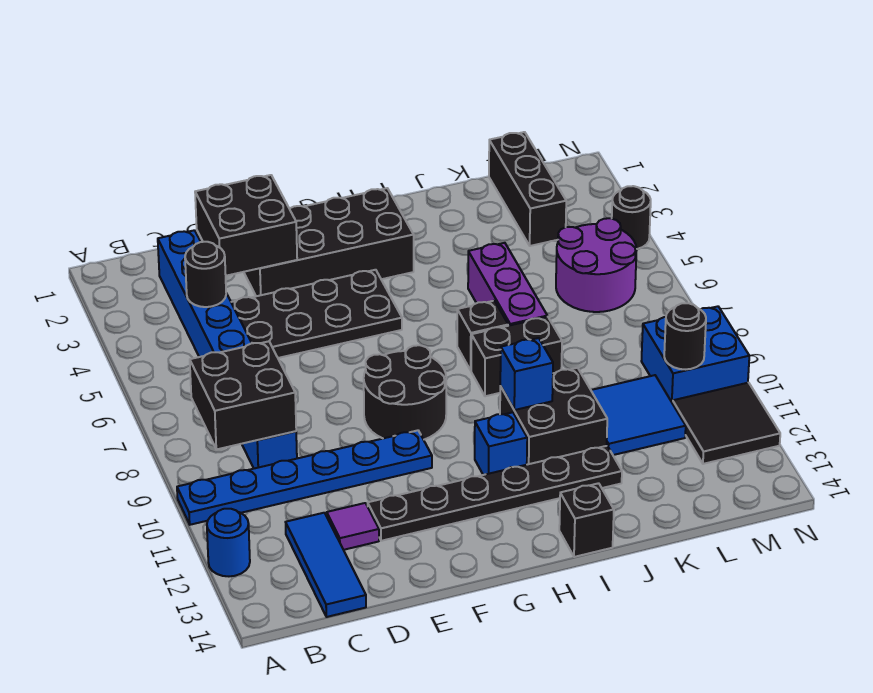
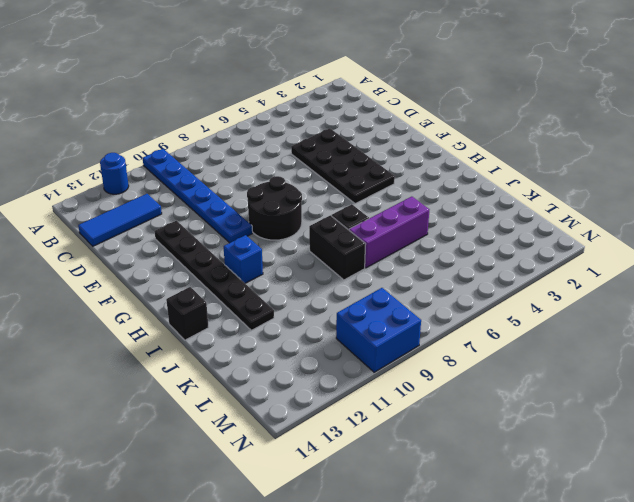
none -> blue 1x8 brick [158,230,297,468]
none -> purple 1x1 tile [327,503,379,550]
none -> black 2x4 brick [244,188,414,296]

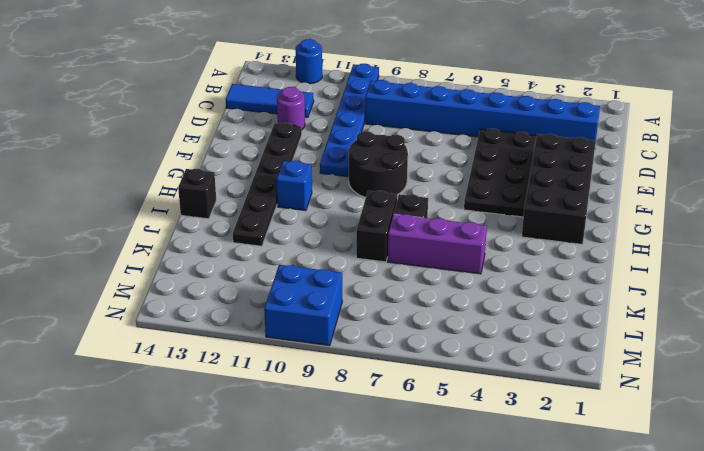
purple 1x1 round brick [277,87,305,129] -> purple 1x1 tile [327,503,379,550]
none -> black 2x2 brick [500,368,607,465]
none -> blue 2x2 tile [591,375,686,455]
none -> black 1x3 brick [489,132,566,246]

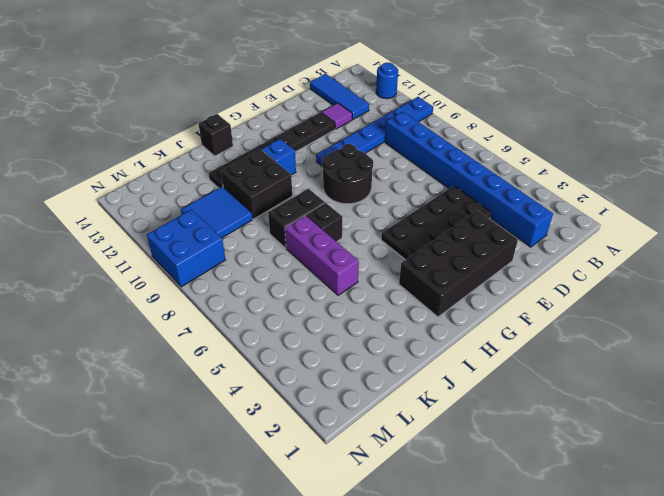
none -> black 1x3 brick [489,132,566,246]
none -> purple 2x2 round brick [556,218,637,312]
none -> black 2x2 tile [673,383,780,464]

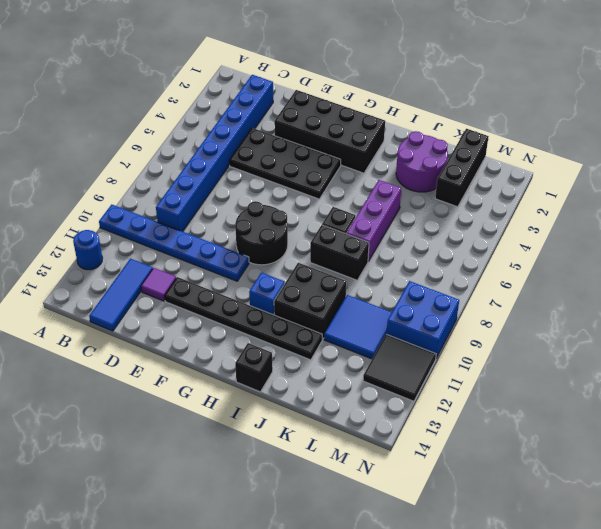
purple 2x2 round brick [396,131,448,192] -> purple 2x2 round brick moved to [556,218,637,312]
none -> black 1x1 round brick [612,186,651,249]
none -> black 2x2 brick [190,341,296,449]
none -> black 1x1 round brick [185,242,226,307]

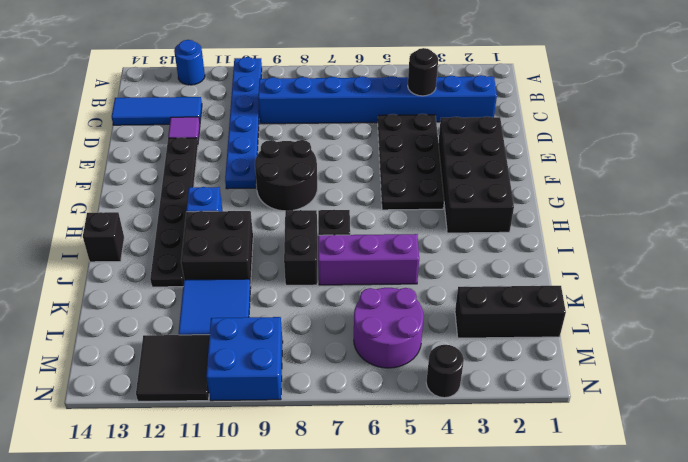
none -> black 2x2 brick [190,341,296,449]
none -> black 2x2 brick [195,175,297,276]
none -> blue 1x1 brick [500,338,553,410]

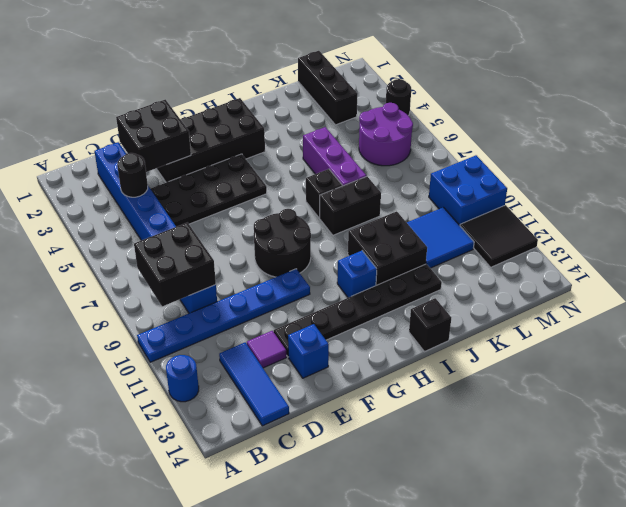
blue 1x1 brick [288,324,329,378] -> blue 1x1 brick moved to [500,338,553,410]
none -> black 1x1 round brick [664,303,706,369]

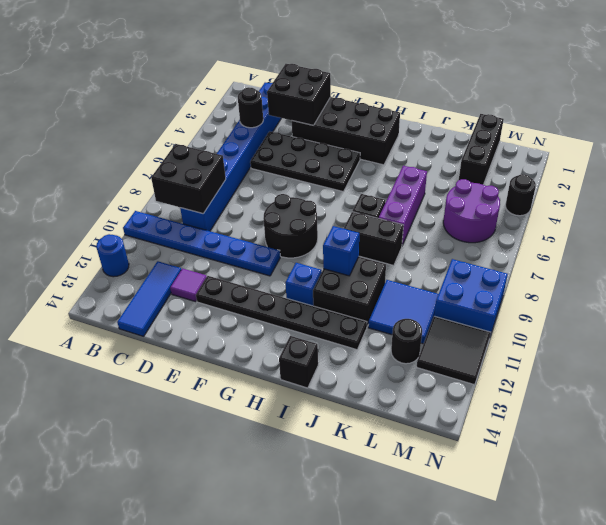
black 1x1 round brick [391,319,422,364] -> black 1x1 round brick moved to [664,303,706,369]

